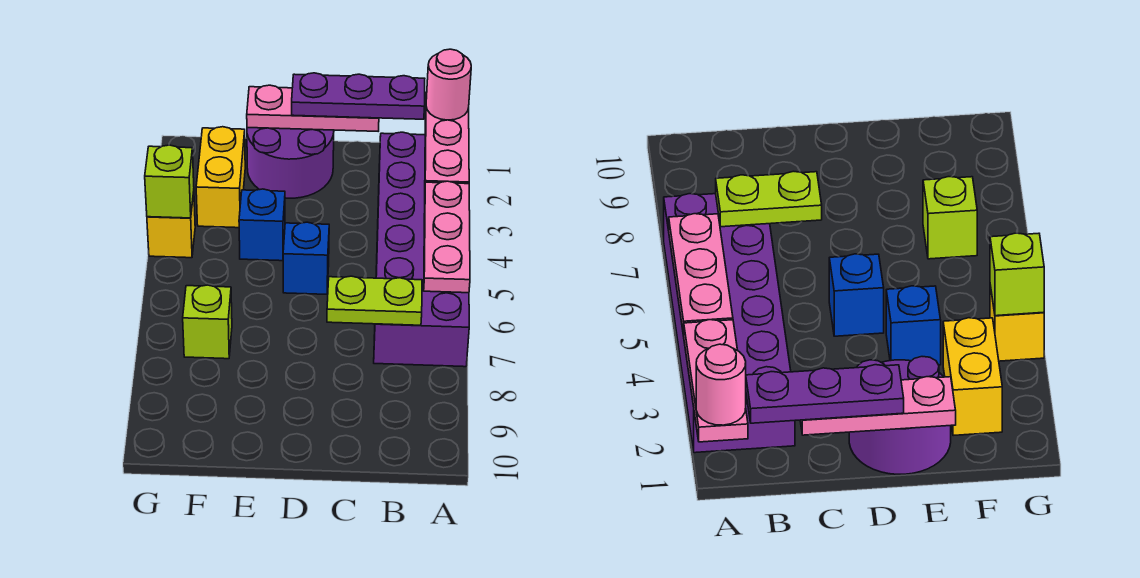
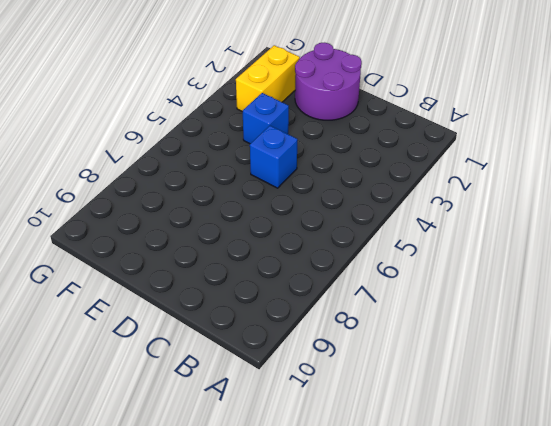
none -> purple 2x6 brick [374,132,469,367]
none -> lime 1x1 brick [183,285,232,359]
none -> yellow 1x1 brick [147,192,195,258]

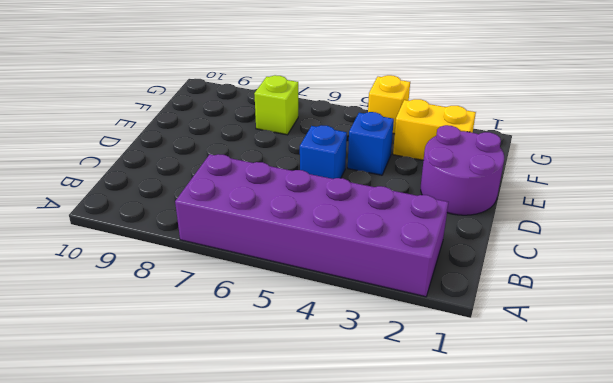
none -> pink 1x3 plate [425,92,469,184]
none -> pink 1x3 plate [424,181,470,293]
none -> lime 1x2 plate [327,276,422,325]

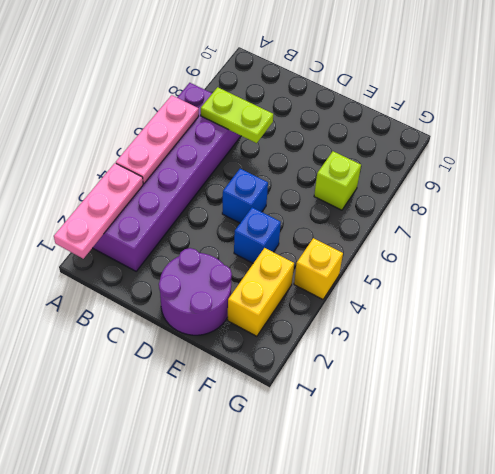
none -> pink 1x3 plate [247,85,379,131]
none -> lime 1x1 brick [145,145,194,218]
none -> pink 1x1 round brick [426,49,471,120]

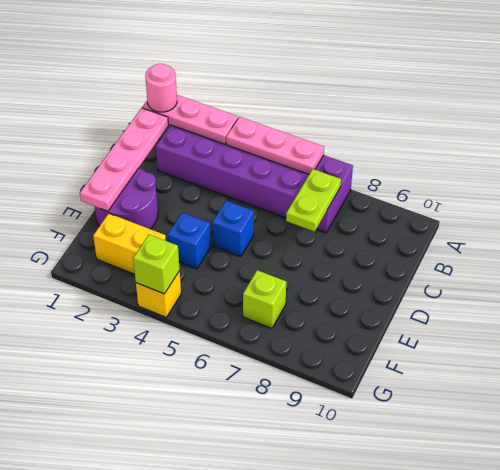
pink 1x4 plate [80,108,168,211] -> pink 1x3 plate [247,85,379,131]
none -> purple 1x3 plate [292,73,425,119]

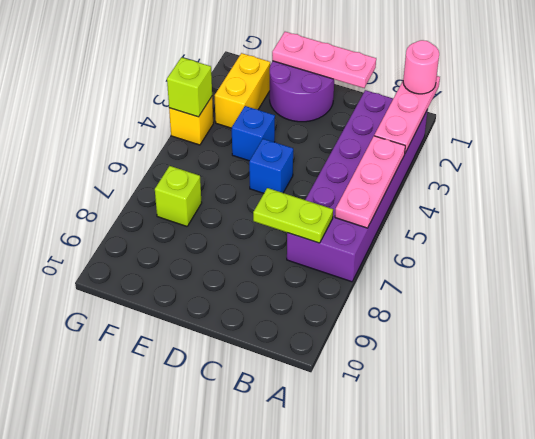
none -> purple 1x3 plate [292,73,425,119]

